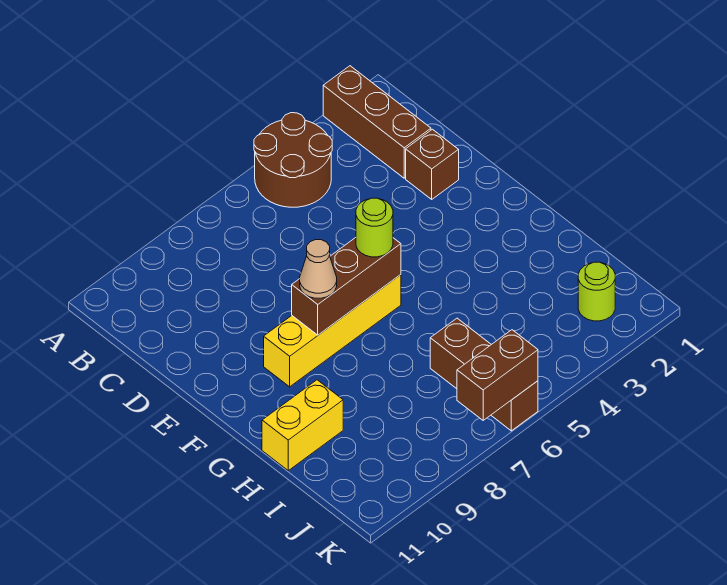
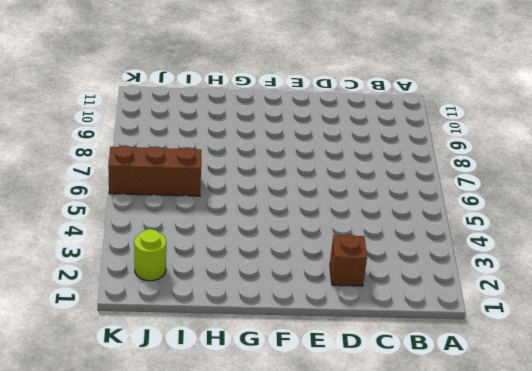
none -> brown 1x3 brick [323,66,431,178]
none -> brown 2x2 round brick [254,113,332,207]

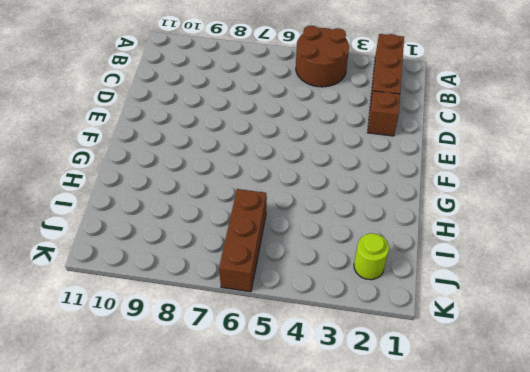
none -> yellow 1x4 brick [264,275,401,387]
none -> yellow 1x2 brick [262,380,343,470]

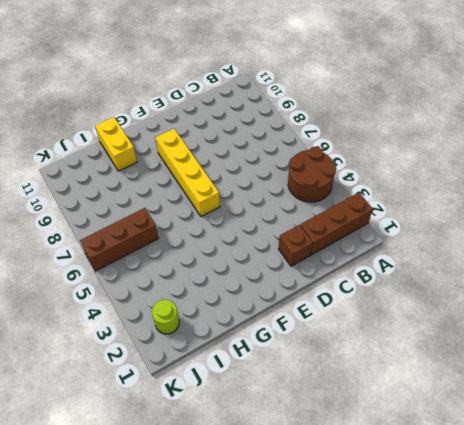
none -> brown 1x3 brick [292,238,401,335]
none -> brown 1x2 brick [457,330,538,420]

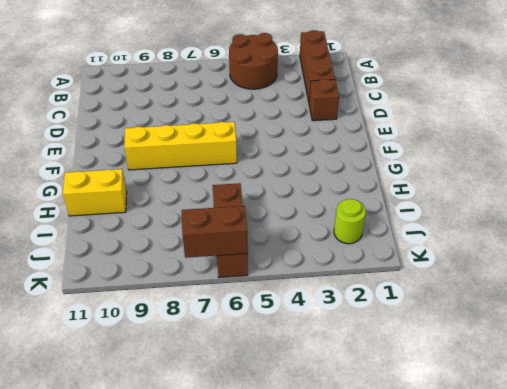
none -> brown 1x3 brick [292,238,401,335]
none -> lime 1x1 round brick [356,198,393,257]

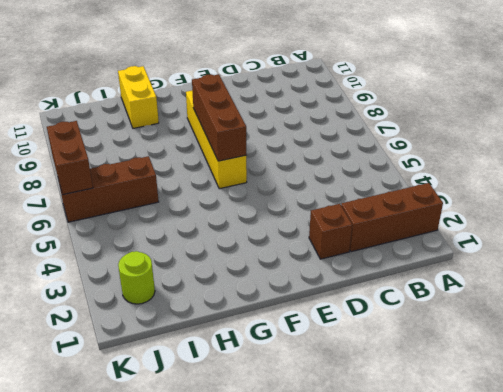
none -> brown 2x2 round brick [254,113,332,207]
none -> lime 1x1 round brick [356,198,393,257]

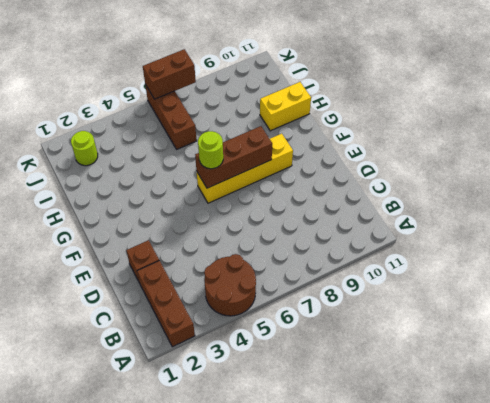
none -> tan 1x1 cone [300,240,337,298]

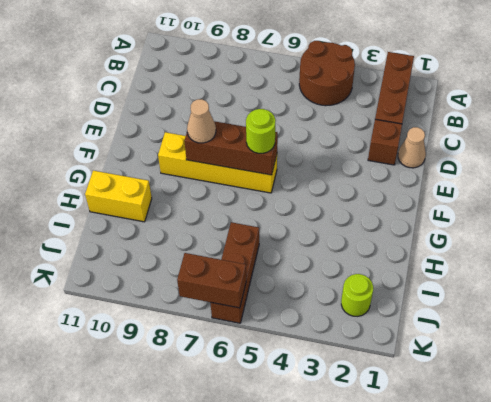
tan 1x1 cone [398,127,426,168] -> none

